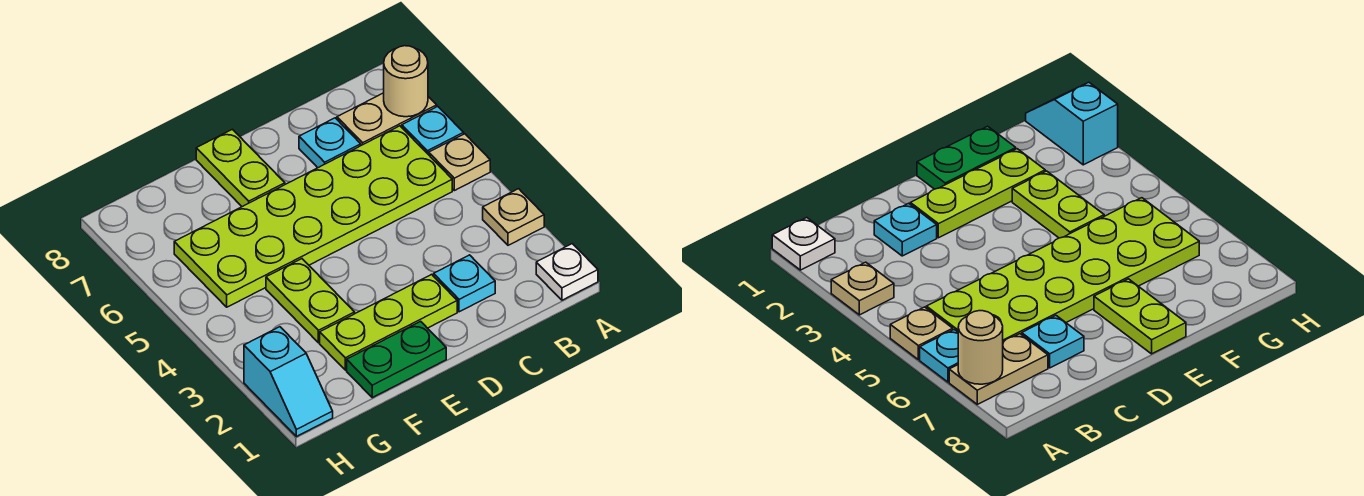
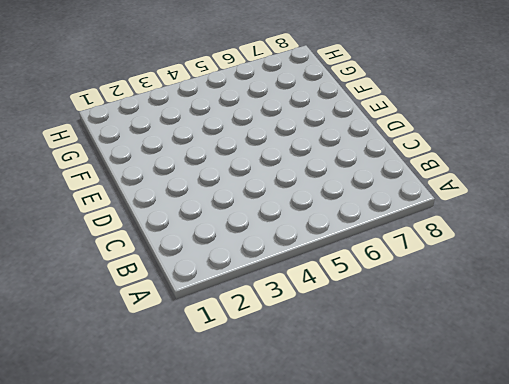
none -> white 1x1 plate [536,244,598,300]
none -> tan 1x1 plate [483,189,544,245]
none -> tan 1x1 plate [429,134,490,191]

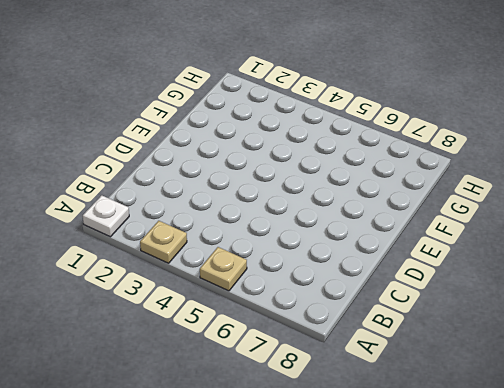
none -> cyan 1x1 plate [402,106,464,155]
none -> tan 1x2 plate [337,93,437,145]
none -> lime 2x6 plate [174,126,452,307]

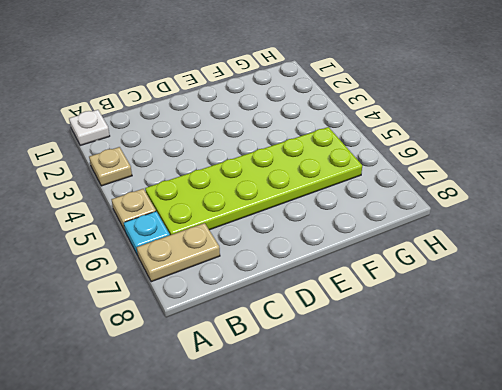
none -> cyan 1x1 plate [434,255,495,312]
none -> cyan 1x1 plate [299,118,361,168]
none -> lime 1x3 plate [320,274,457,370]

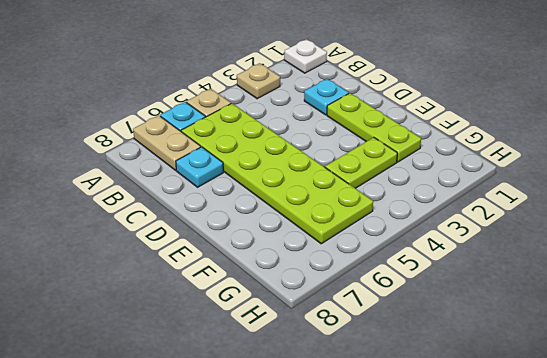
none -> green 1x2 plate [347,321,446,398]
none -> lime 1x2 plate [196,129,285,207]
none -> cyan 1x2 slope [244,327,333,437]

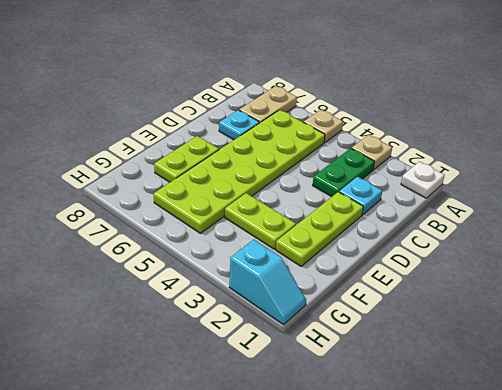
green 1x2 plate [313,148,375,197] -> green 1x2 plate moved to [347,321,446,398]
lime 1x2 plate [154,136,219,182] -> lime 1x2 plate turned to [196,129,285,207]
none -> cyan 1x1 plate [402,106,464,155]
none -> tan 1x1 round brick [384,46,428,117]

